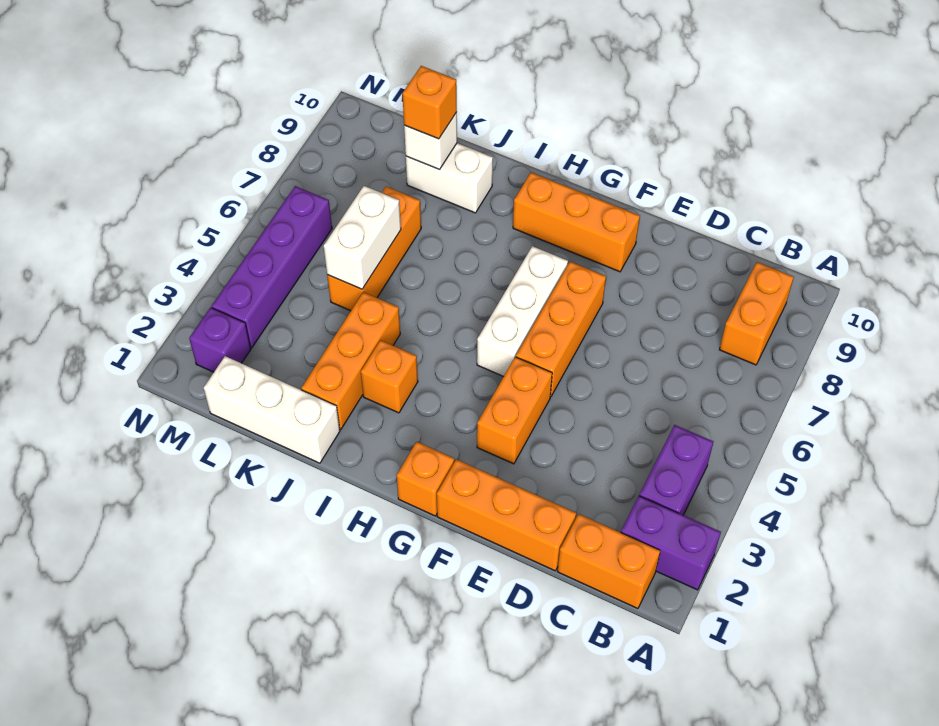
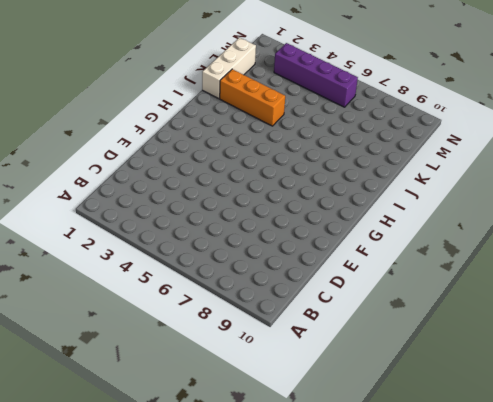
none -> purple 1x2 brick [621,496,721,590]
none -> orange 1x2 brick [558,514,660,609]
none -> purple 1x2 brick [639,425,713,515]

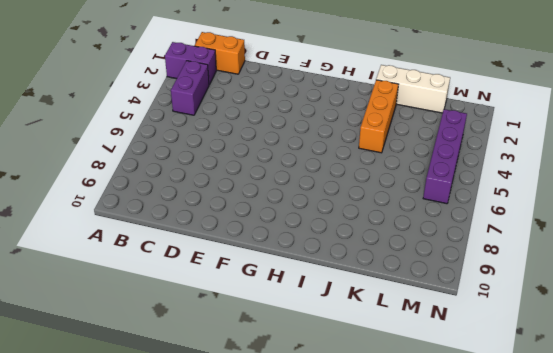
none -> orange 1x2 brick [719,262,794,365]
none -> orange 1x3 brick [437,459,576,571]
none -> orange 1x2 brick [477,357,552,464]

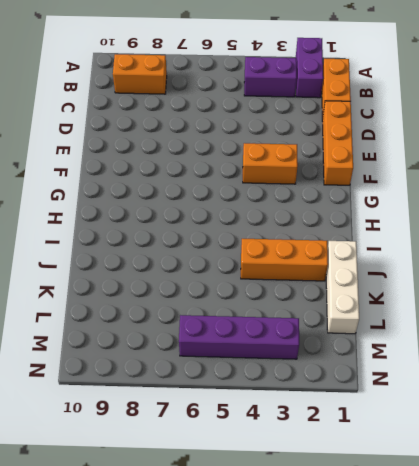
none -> orange 1x3 brick [516,262,606,397]
none -> orange 1x3 brick [513,173,640,272]
none -> orange 1x1 brick [397,442,454,516]

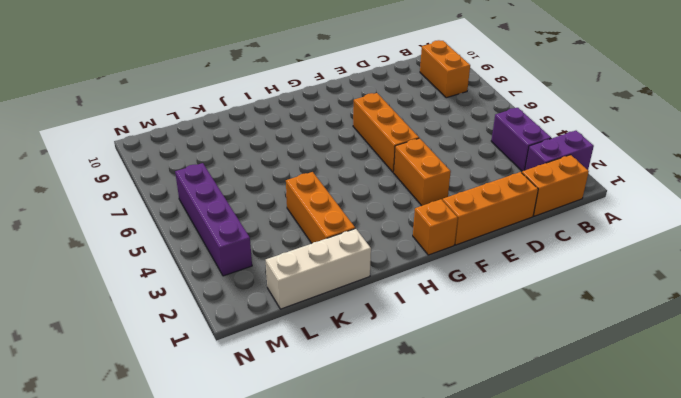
none -> orange 1x3 brick [513,173,640,272]
none -> white 1x3 brick [477,246,568,377]
none -> orange 1x1 brick [361,340,418,413]

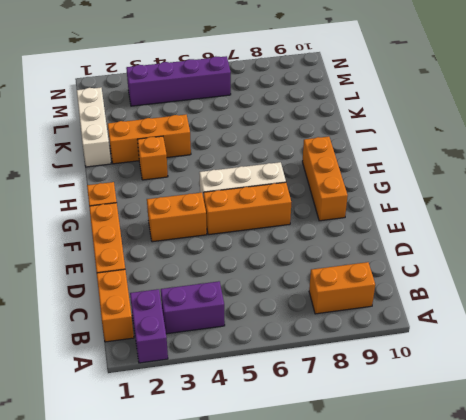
none -> white 1x2 brick [406,143,493,213]
none -> orange 1x3 brick [327,187,421,311]
none -> purple 1x1 brick [189,308,251,372]

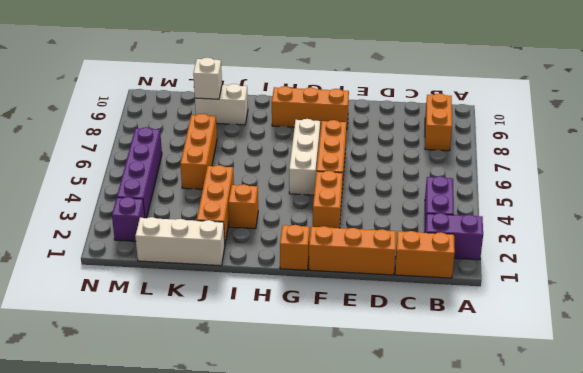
none -> white 1x2 brick [324,186,401,289]
none -> orange 1x1 brick [402,66,457,139]

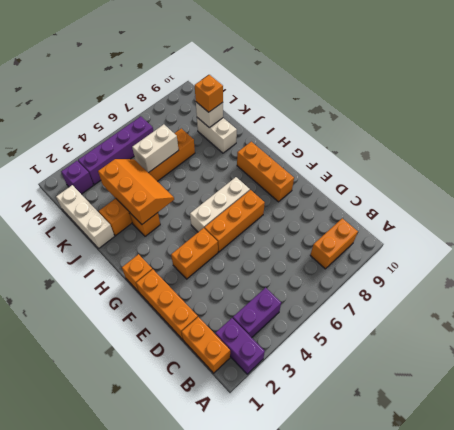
orange 2x3 slope [98,159,174,224] -> none

